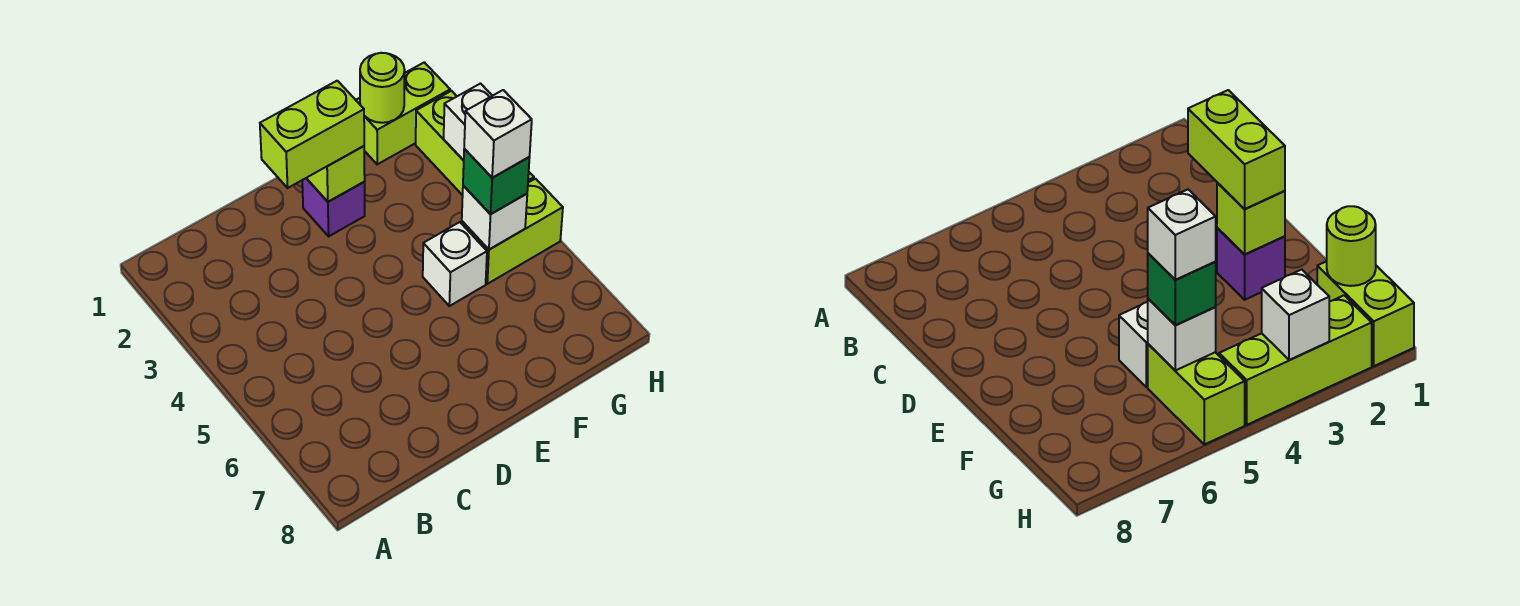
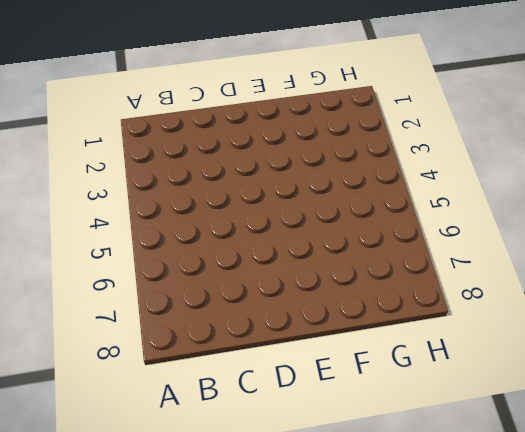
none -> purple 1x1 brick [302,178,365,236]
none -> white 1x1 brick [423,222,487,306]
none -> lime 1x2 brick [356,62,450,164]

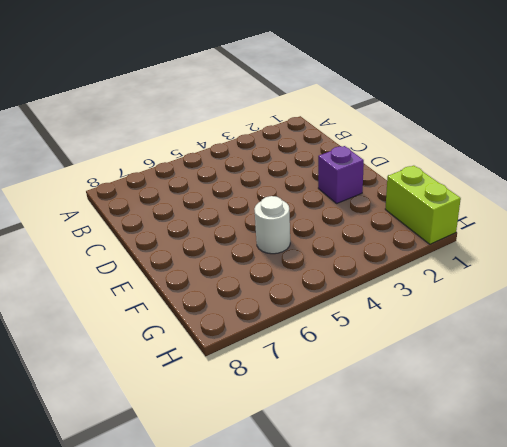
white 1x1 round brick [254,196,290,254] -> white 1x1 brick [423,222,487,306]
none -> lime 1x2 brick [462,179,563,284]
none -> lime 1x3 brick [416,91,534,195]
none -> lime 1x1 brick [307,146,365,202]

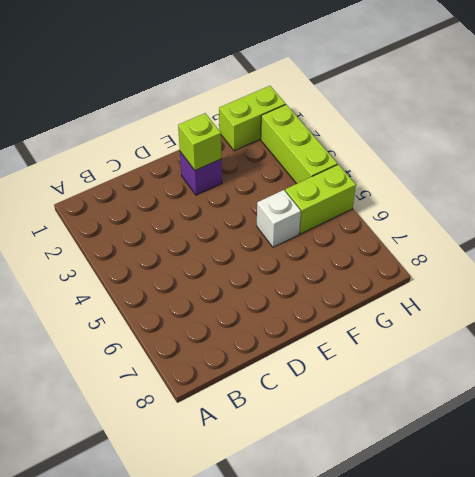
none -> lime 1x1 round brick [360,53,405,123]
none -> white 1x1 brick [462,186,527,250]
none -> white 1x1 brick [444,84,492,160]

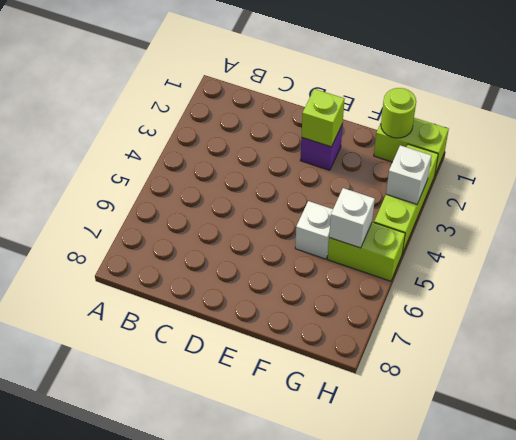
none -> lime 1x2 brick [260,81,364,188]
none -> green 1x1 brick [463,149,530,214]
none -> white 1x1 brick [464,90,532,178]

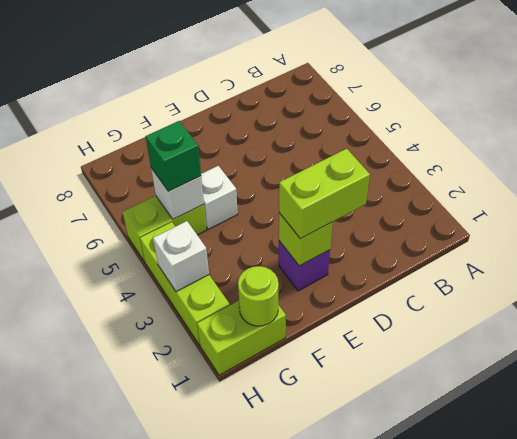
none -> white 1x1 brick [464,90,532,178]

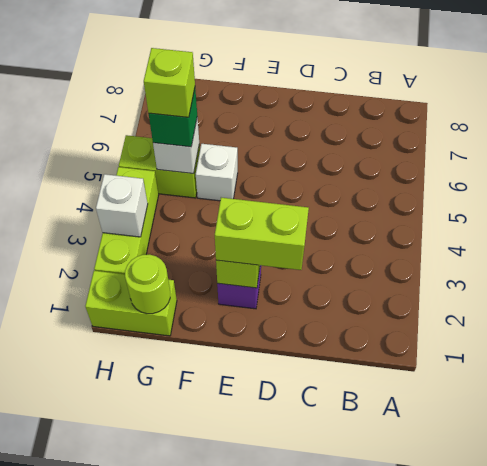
lime 1x1 brick [144,48,195,117] -> white 1x1 brick [464,90,532,178]

